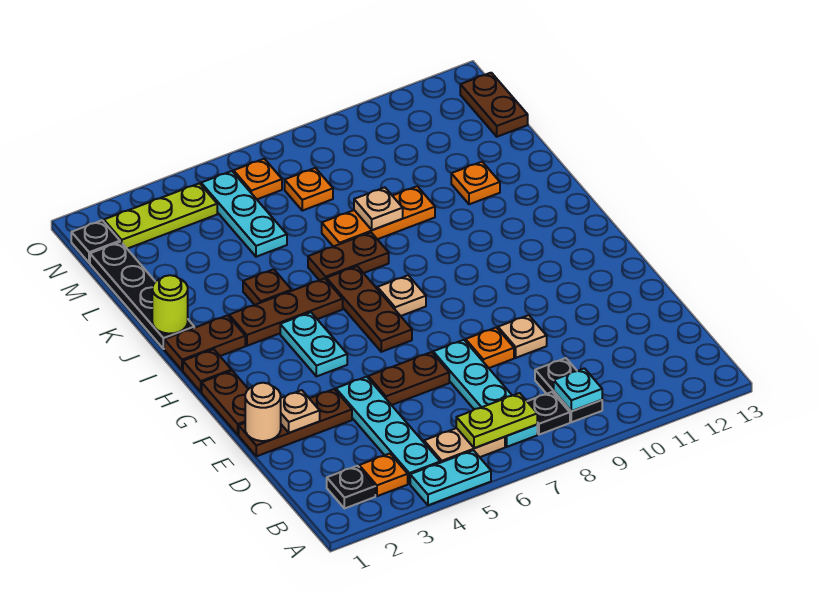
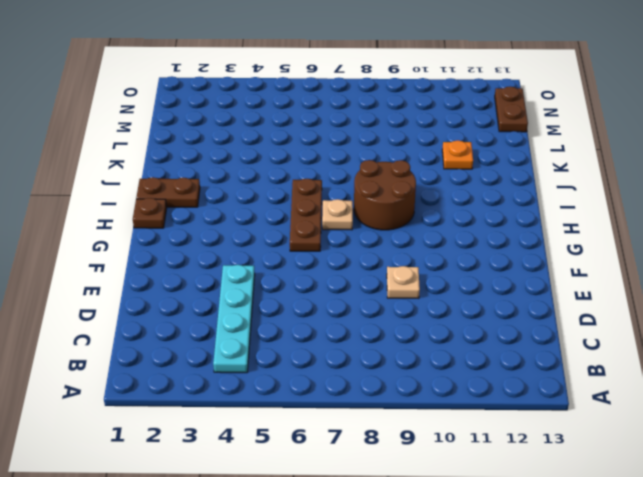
brown 2x2 round brick [354,160,416,230] -> none
none -> cyan 1x2 plate [410,450,491,505]
none -> black 1x1 plate [327,466,375,509]
none -> orange 1x1 plate [359,454,408,496]
none -> tan 1x2 plate [424,428,505,463]

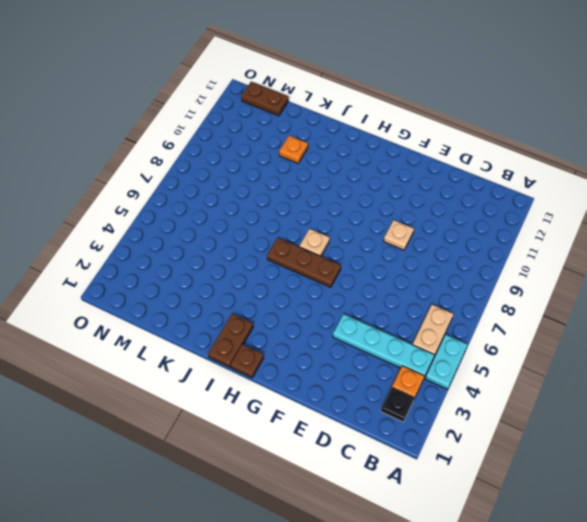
none -> cyan 1x4 plate [433,340,537,447]
none -> black 1x1 plate [527,392,570,435]
none -> black 1x2 plate [535,358,602,422]
none -> brown 1x3 plate [239,389,352,456]

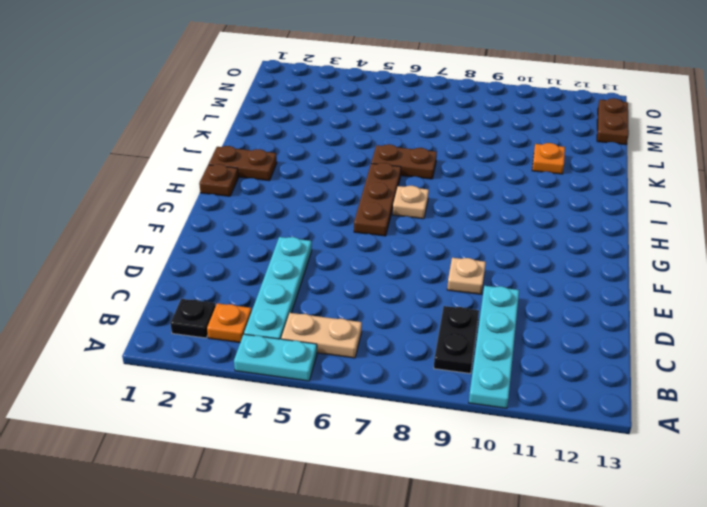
cyan 1x4 plate [469,286,519,408] -> cyan 1x4 plate moved to [433,340,537,447]
none -> black 1x1 plate [527,392,570,435]
none -> brown 1x3 plate [239,389,352,456]
none -> brown 1x2 plate [368,352,449,405]
none -> orange 1x1 plate [466,327,514,368]

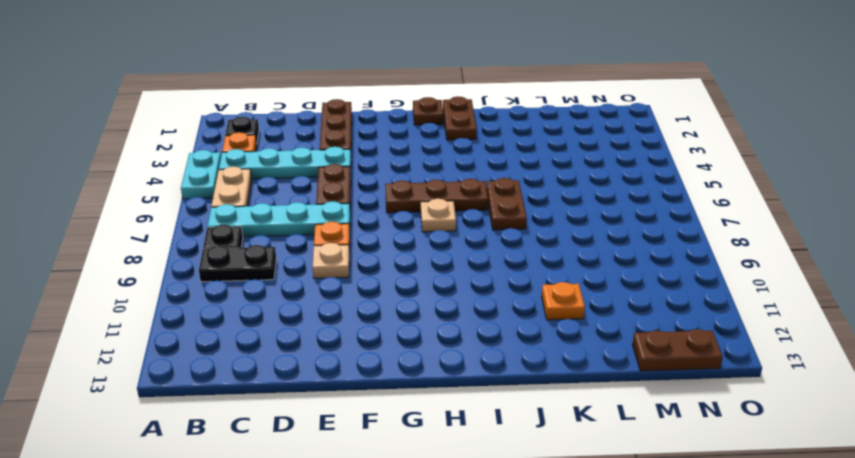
none -> brown 1x2 plate [202,371,248,435]
none -> cyan 1x2 plate [280,312,347,376]
none -> brown 1x3 plate [229,278,343,346]
none -> black 1x4 plate [90,242,194,349]

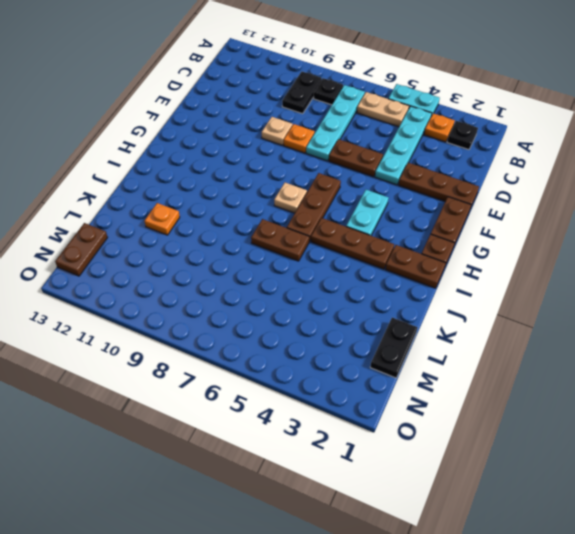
black 1x2 plate [370,318,418,378] -> black 1x4 plate [90,242,194,349]
none -> brown 1x1 plate [243,269,292,305]
none -> orange 1x3 plate [322,186,435,247]
none -> cyan 1x3 plate [201,171,287,257]
none -> orange 1x1 plate [285,168,333,211]

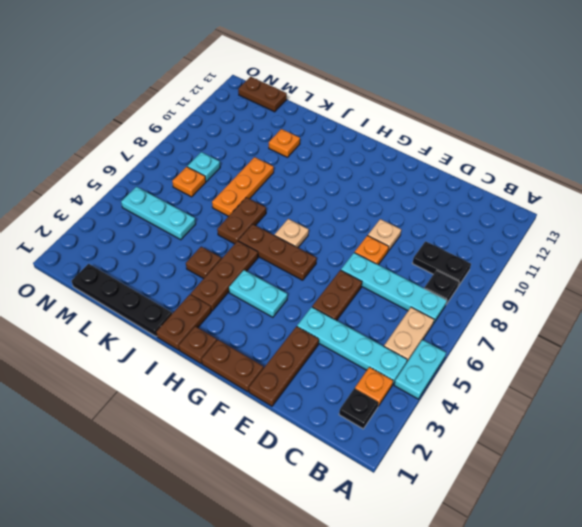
cyan 1x1 plate [187,152,220,182] -> cyan 1x1 plate moved to [554,368,602,411]
none -> black 1x1 plate [71,220,120,263]
none -> lime 1x3 plate [104,183,217,249]
none -> orange 1x1 plate [234,159,282,199]
none -> lime 1x2 plate [456,393,537,448]

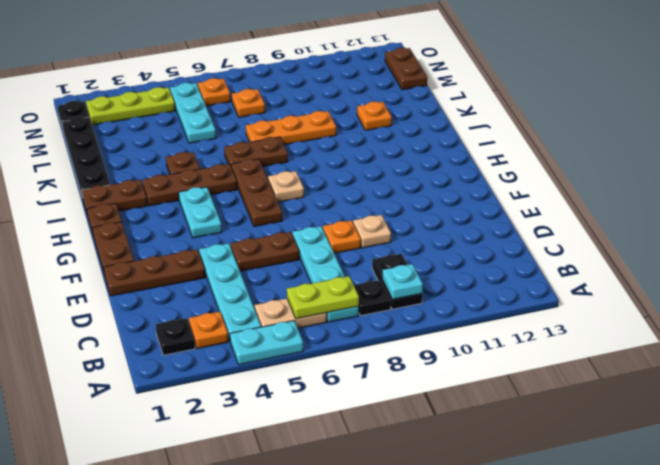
none -> tan 1x1 round brick [245,383,281,441]
none -> tan 1x1 plate [281,390,320,433]
none -> lime 1x1 round brick [152,275,188,334]
none -> tan 1x1 plate [354,187,403,230]

